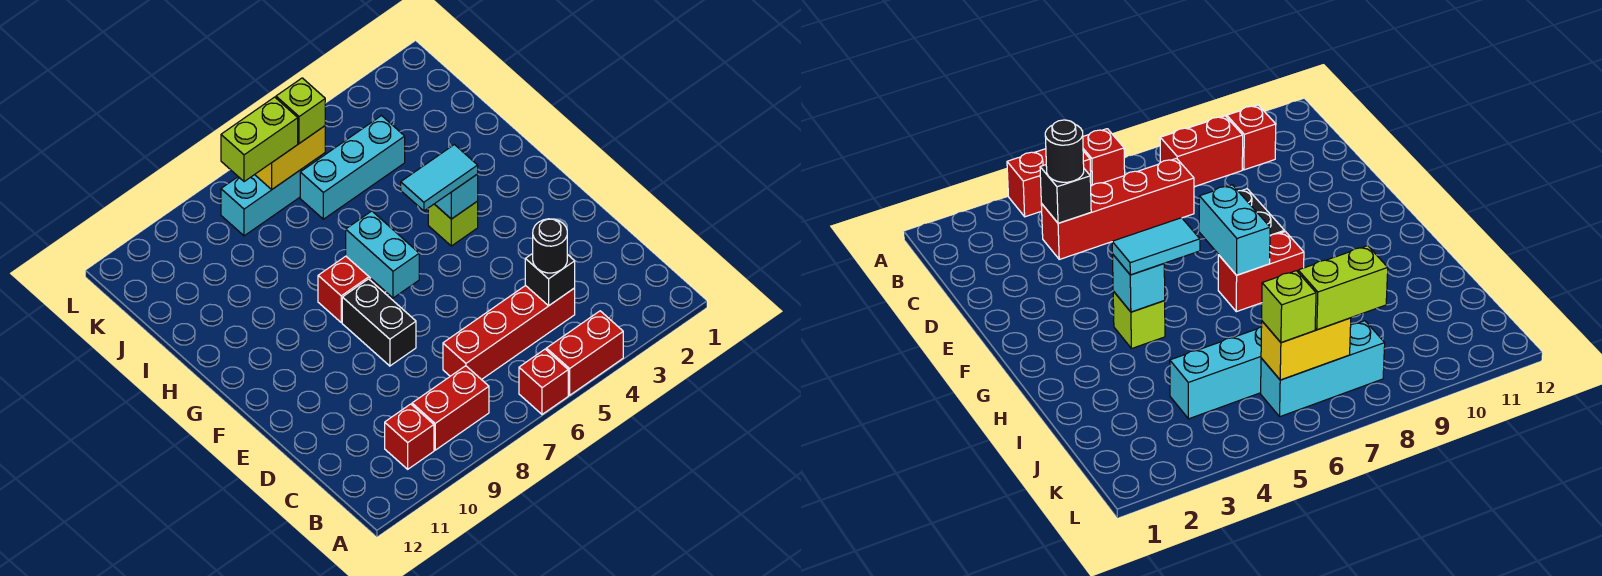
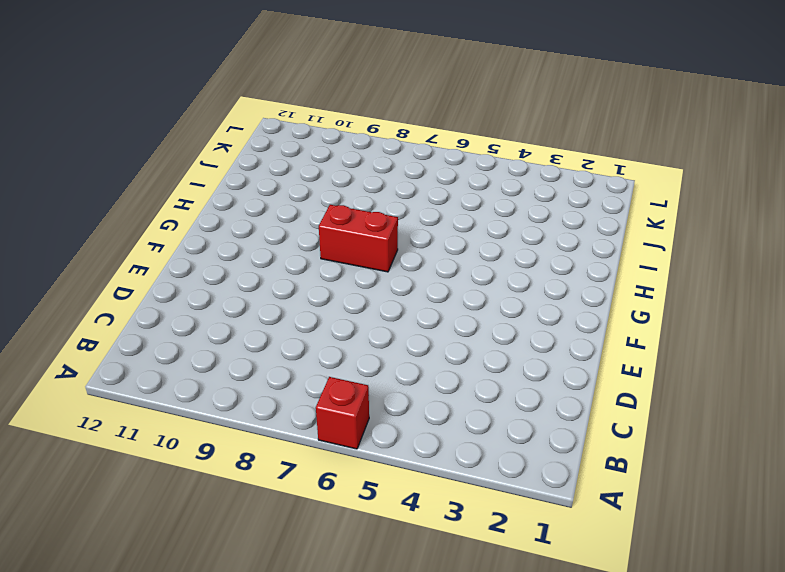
none -> red 1x2 brick [546,311,623,395]
none -> red 1x2 brick [412,366,489,450]
none -> red 1x1 brick [385,404,434,469]

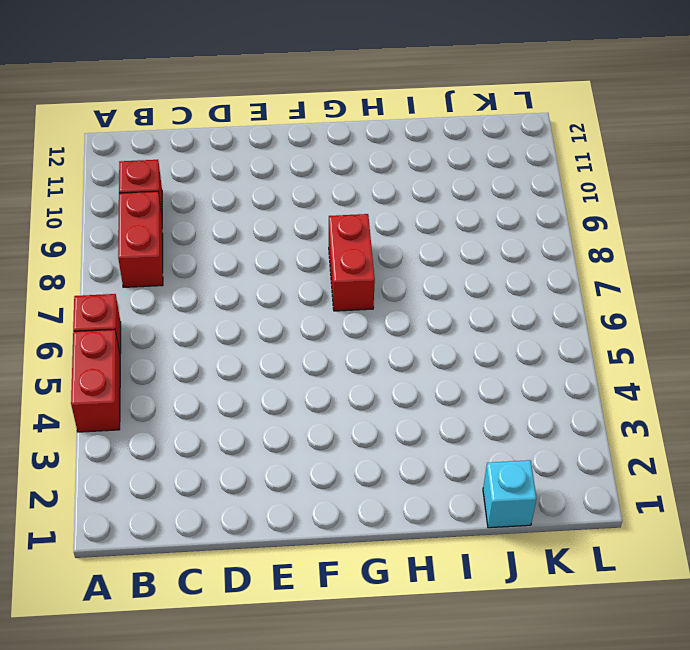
cyan 1x1 brick [483,460,537,528] -> cyan 1x1 brick moved to [435,174,478,219]
none -> red 1x4 brick [443,285,575,380]
none -> black 1x2 brick [342,279,416,366]
none -> lime 1x1 brick [428,201,478,246]

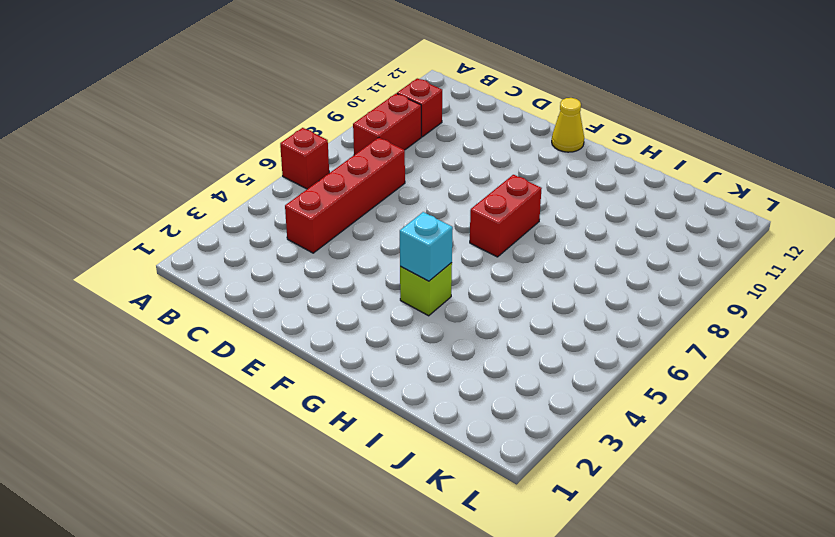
yellow 1x1 cone [552,98,584,152] -> none
none -> red 1x2 brick [546,311,623,395]
none -> black 1x2 brick [342,279,416,366]
none -> cyan 1x3 brick [300,116,405,219]

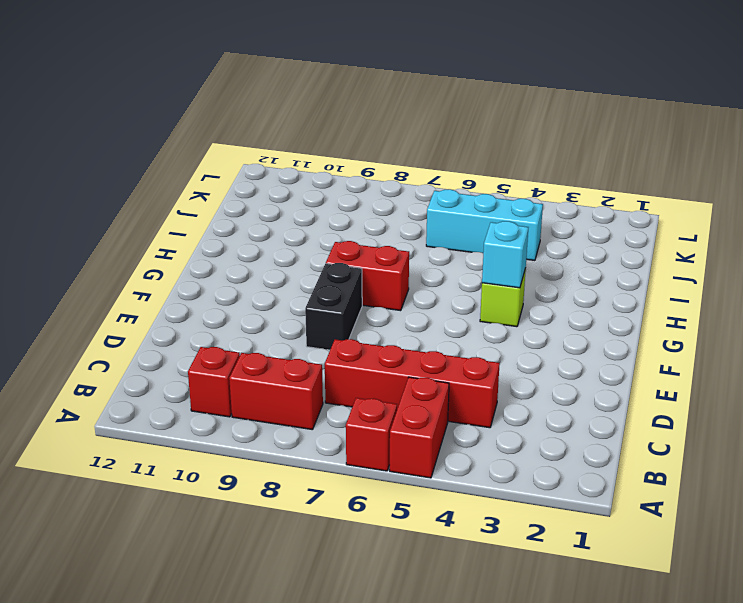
red 1x2 brick [390,377,449,478] -> red 1x2 brick turned to [546,311,623,395]
none -> cyan 1x3 brick [221,153,325,236]
none -> black 1x1 brick [525,253,575,306]
none -> cyan 1x2 brick [346,211,419,298]

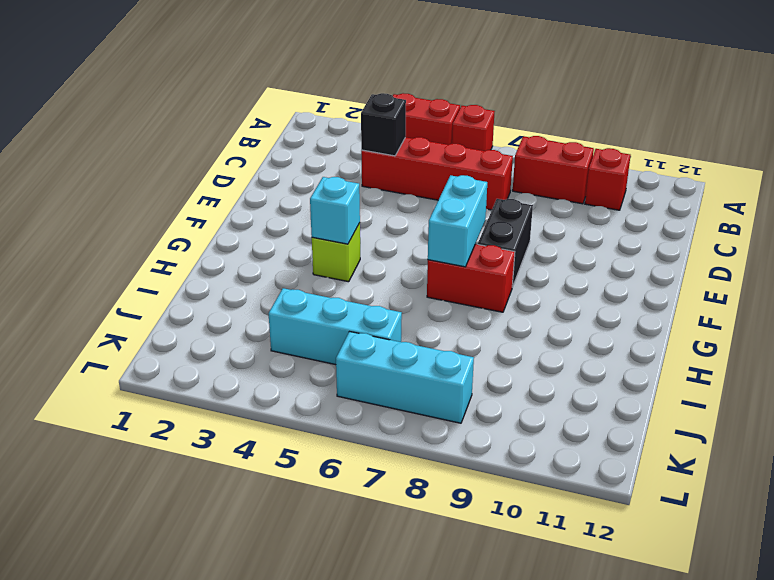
none -> yellow 1x2 brick [255,126,325,189]
none -> black 1x1 round brick [533,219,567,273]
none -> cyan 1x2 tile [401,145,478,211]

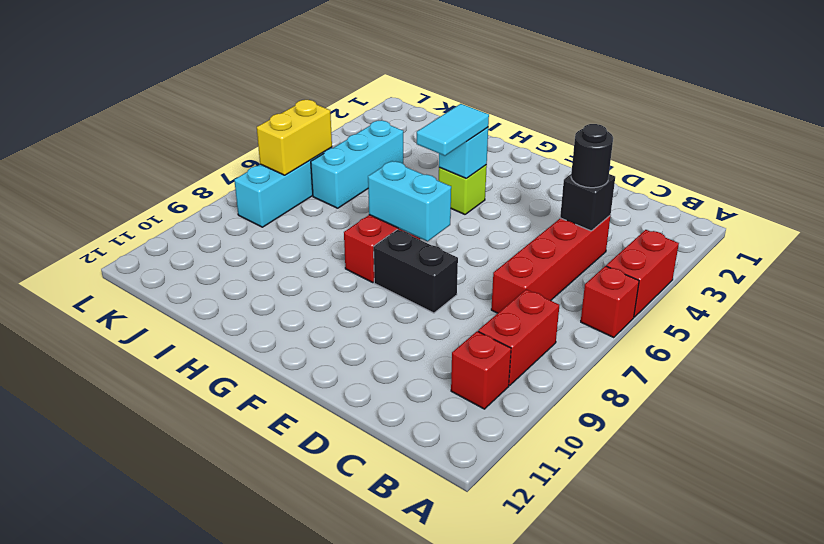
none -> lime 1x1 brick [276,78,325,143]
none -> lime 1x2 brick [221,97,298,182]

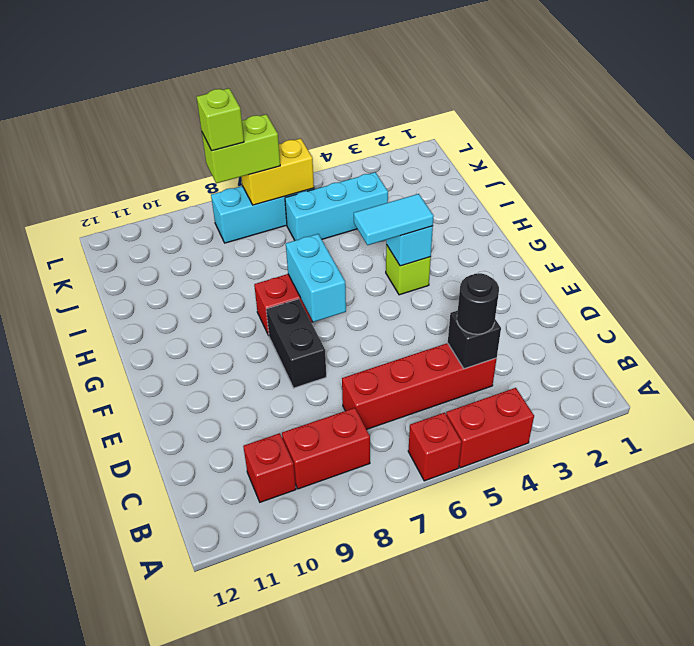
lime 1x1 brick [197,88,244,151] -> lime 1x1 brick moved to [276,78,325,143]

